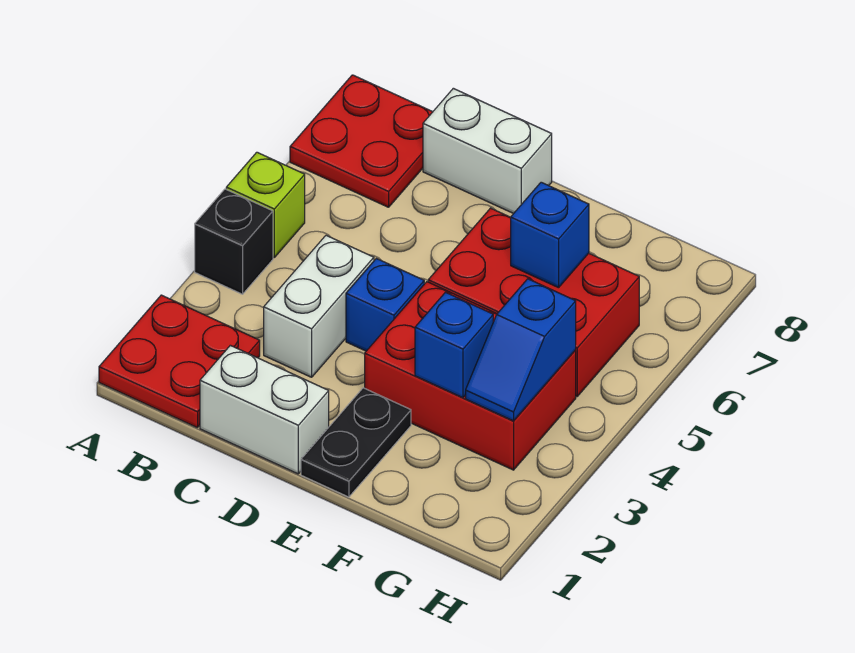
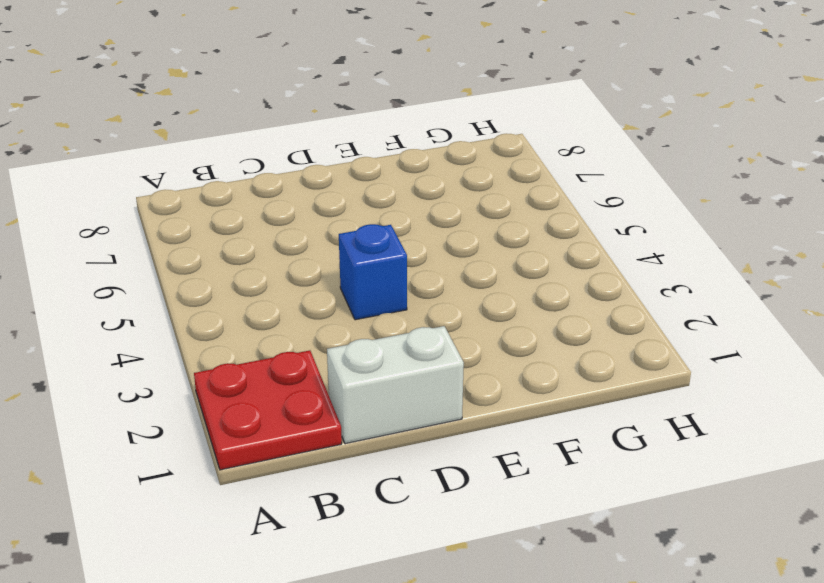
none -> black 1x1 brick [195,189,273,294]
none -> lime 1x1 brick [226,152,305,257]
none -> red 2x2 plate [290,75,432,207]

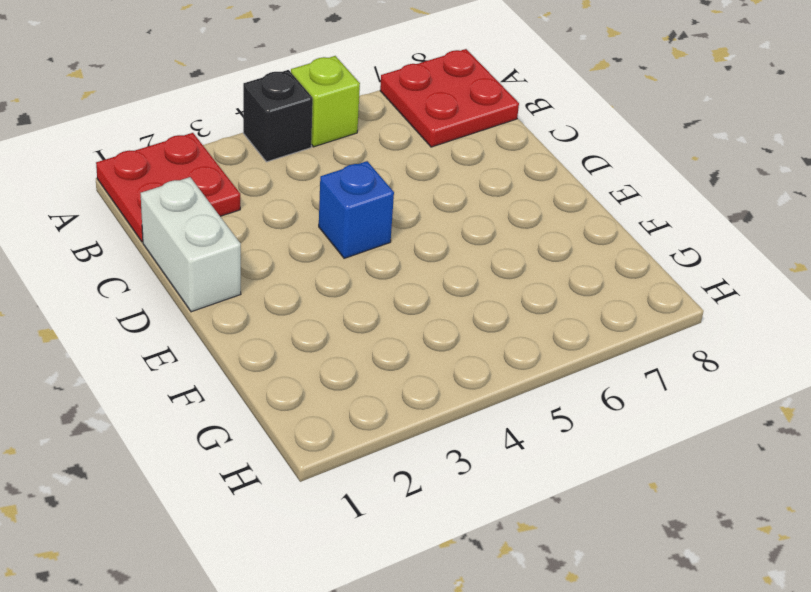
none -> white 1x2 brick [264,235,374,377]
none -> white 1x2 brick [423,88,552,214]
none -> black 1x2 plate [301,388,411,497]

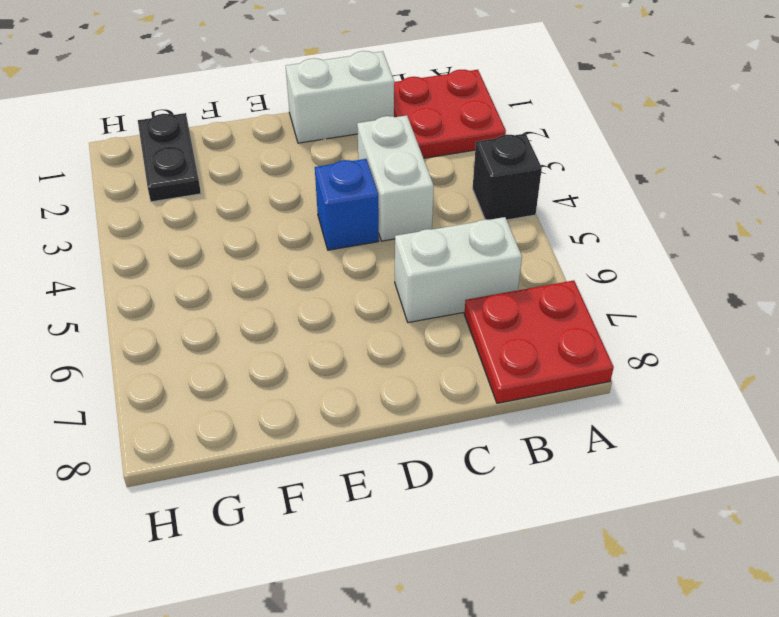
white 1x2 brick [395,217,522,322] -> white 1x2 brick moved to [423,88,552,214]
black 1x2 plate [138,113,201,202] -> black 1x2 plate moved to [301,388,411,497]
none -> lime 1x1 brick [226,152,305,257]
none -> red 2x3 brick [365,282,576,470]
none -> red 2x3 brick [428,208,639,396]

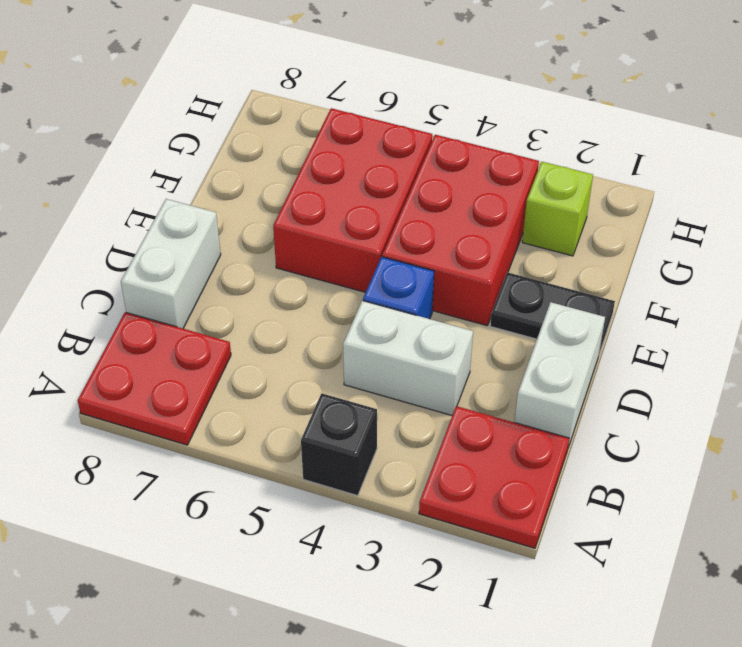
lime 1x1 brick [522,162,593,256] -> lime 1x1 brick moved to [226,152,305,257]
none -> blue 1x1 brick [415,292,493,398]
none -> blue 1x1 brick [511,182,589,288]
none -> blue 1x2 slope [466,279,576,421]

